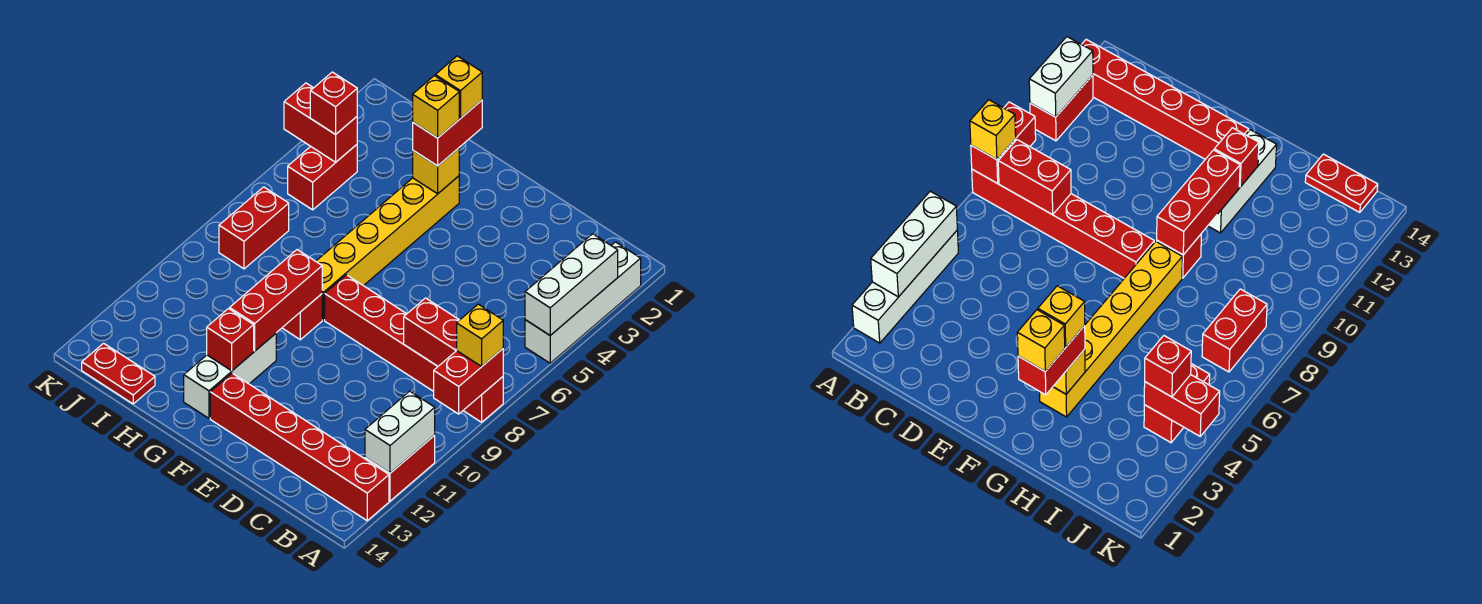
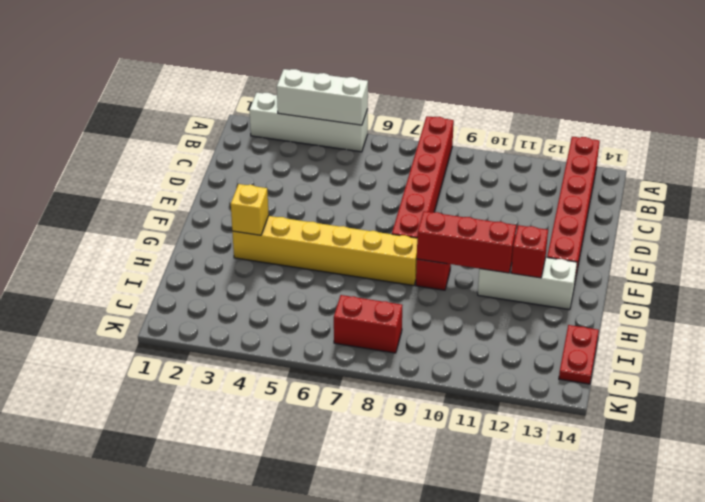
none -> red 1x2 brick [365,435,435,501]
none -> red 1x2 brick [288,145,357,210]
none -> red 1x2 brick [434,349,503,414]

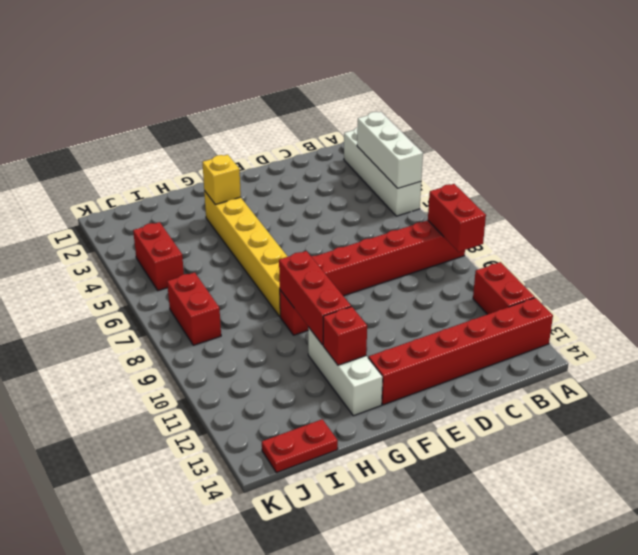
none -> white 1x2 brick [365,391,435,473]
none -> red 1x2 brick [404,298,459,366]
none -> red 1x2 brick [284,83,357,162]

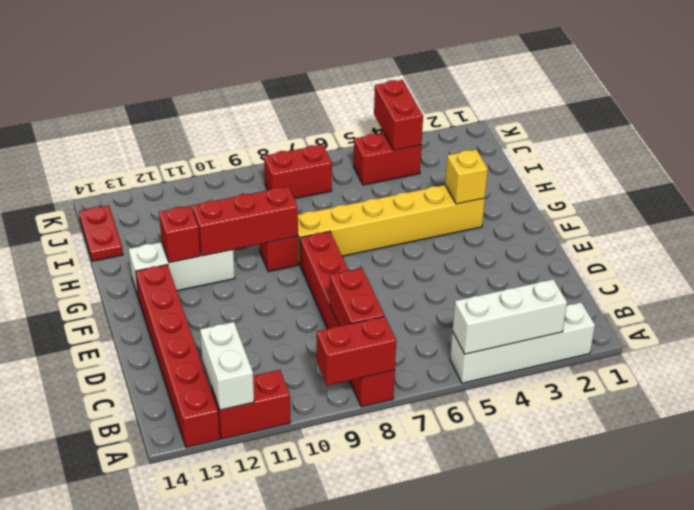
white 1x2 brick [200,322,254,410] -> white 1x2 brick turned to [365,391,435,473]
none -> yellow 1x1 brick [457,304,503,367]
none -> red 1x2 brick [413,100,482,166]
none -> red 1x1 brick [310,72,357,134]

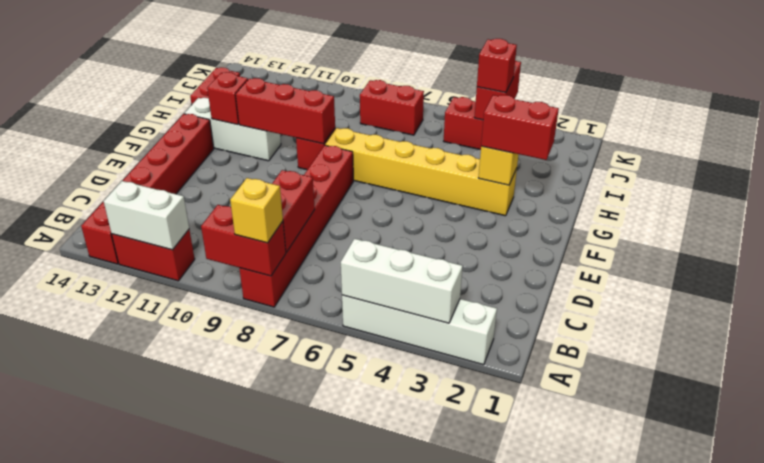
none -> yellow 1x1 brick [435,56,482,118]
none -> yellow 1x1 brick [413,76,459,138]

